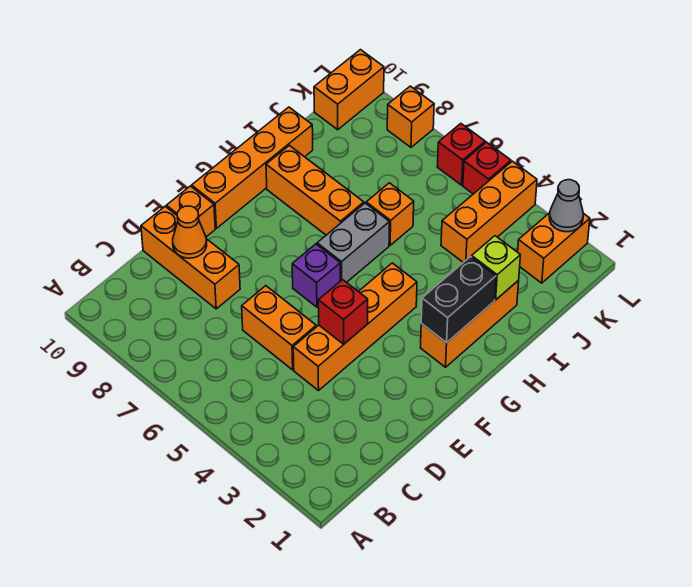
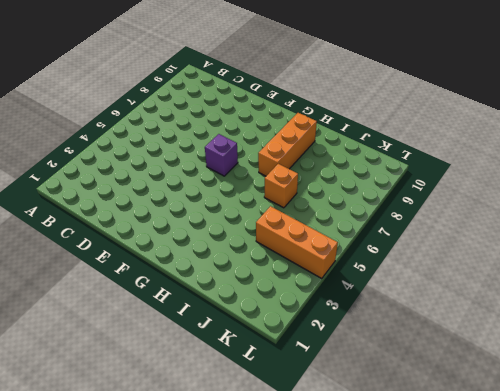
none -> orange 1x4 brick [293,263,417,391]
none -> orange 1x2 brick [242,286,316,370]
none -> orange 1x3 brick [141,206,240,309]

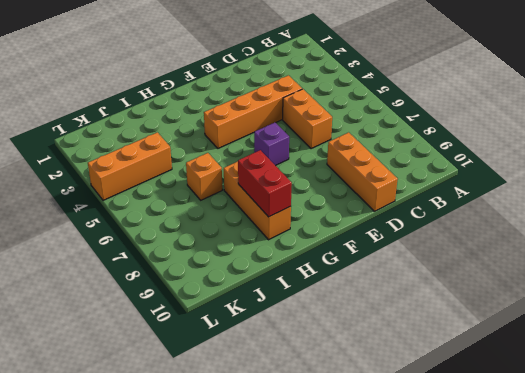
red 1x2 brick [238,150,292,217] -> none
none -> orange 1x1 brick [166,186,215,237]
none -> orange 1x4 brick [192,107,313,228]
none -> orange 1x3 brick [421,280,519,367]

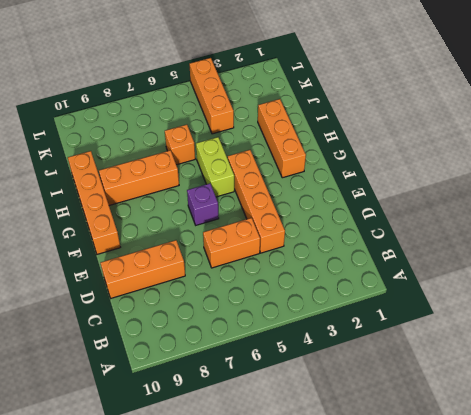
lime 1x2 brick [196,137,234,197] -> none
none -> orange 1x1 brick [166,186,215,237]
none -> grey 1x2 brick [317,203,390,282]
none -> orange 1x2 brick [518,213,590,283]

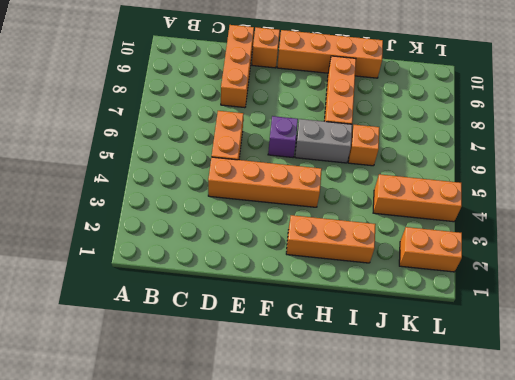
none -> orange 1x2 brick [314,50,384,130]
none -> red 1x1 brick [463,142,511,194]
none -> red 1x1 brick [437,124,485,185]

